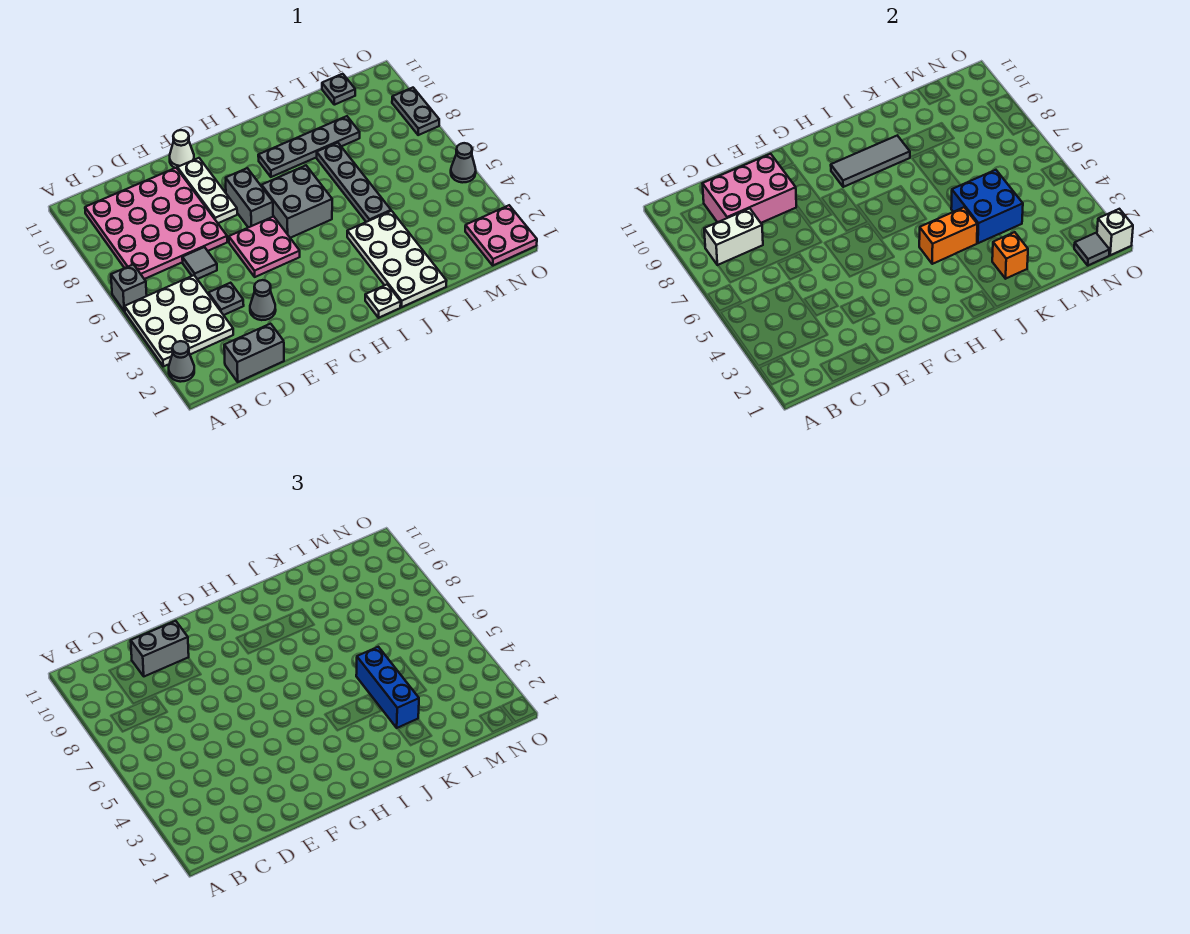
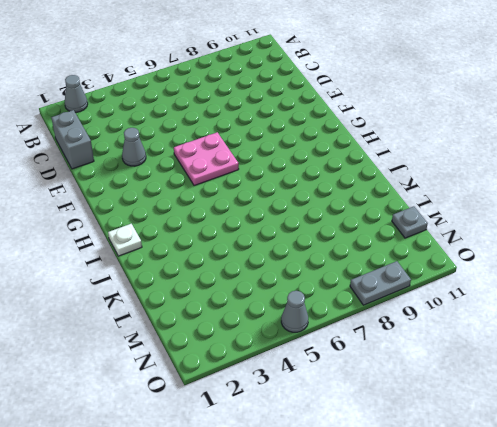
none -> white 3x3 plate [125,275,233,366]
none -> grey 1x1 brick [111,264,147,311]
none -> pink 4x4 plate [85,168,227,279]
none -> grey 1x1 plate [209,283,244,315]

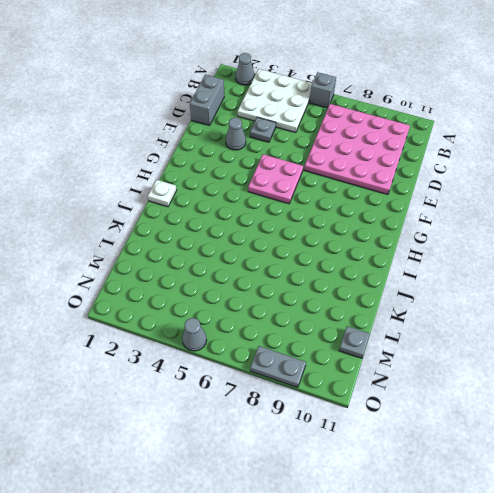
none -> grey 1x1 tile [182,247,217,279]
none -> white 1x3 plate [177,158,237,223]
none -> white 1x1 cone [170,130,194,168]
none -> grey 1x2 brick [226,168,273,228]

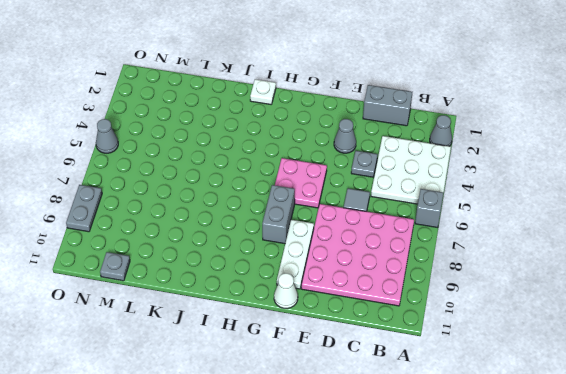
none -> grey 2x2 brick [262,166,332,238]
none -> grey 1x4 plate [258,116,360,177]
none -> white 2x4 plate [347,211,446,307]
none -> grey 1x4 plate [317,143,391,222]

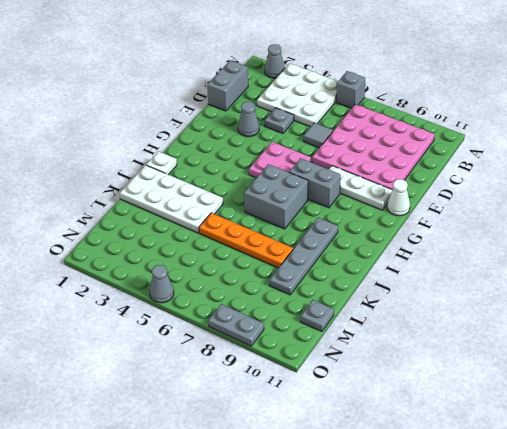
orange 1x4 plate [199,213,293,268] -> grey 1x4 plate [317,143,391,222]
none -> pink 2x2 plate [465,205,537,265]
none -> white 1x2 brick [704,208,763,265]
none -> pink 2x3 brick [702,154,796,223]
none -> grey 1x3 tile [831,136,910,187]

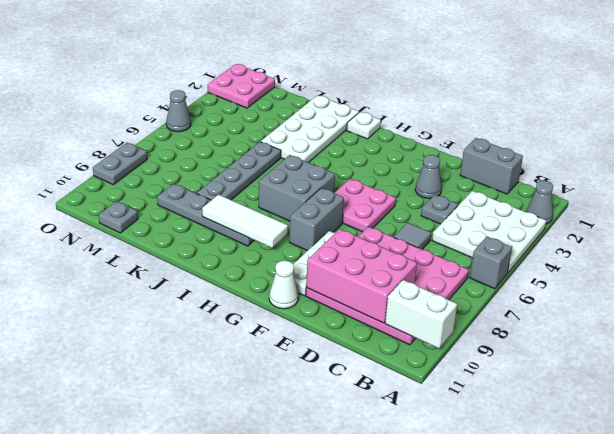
white 1x2 brick [385,280,457,349] -> white 1x2 brick moved to [704,208,763,265]
white 1x3 tile [202,195,288,248] -> grey 1x3 tile [831,136,910,187]
none -> orange 1x2 brick [919,207,977,264]
none -> orange 1x1 brick [992,232,1028,279]
none -> blue 2x2 brick [951,170,1023,243]
none -> grey 1x1 tile [1074,233,1110,265]

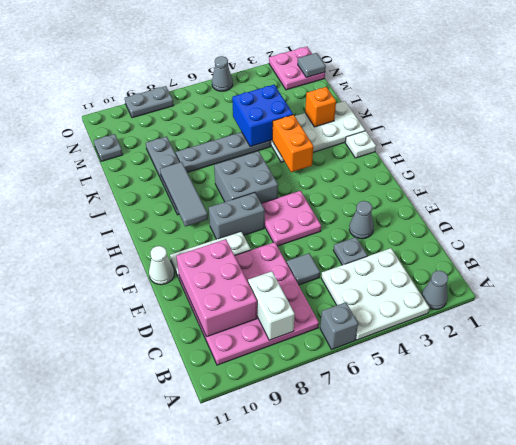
none -> grey 1x2 brick [224,324,284,382]
none -> white 1x1 brick [1097,209,1133,255]
none -> grey 1x2 brick [131,621,189,676]
none -> blue 1x3 brick [356,647,419,728]

